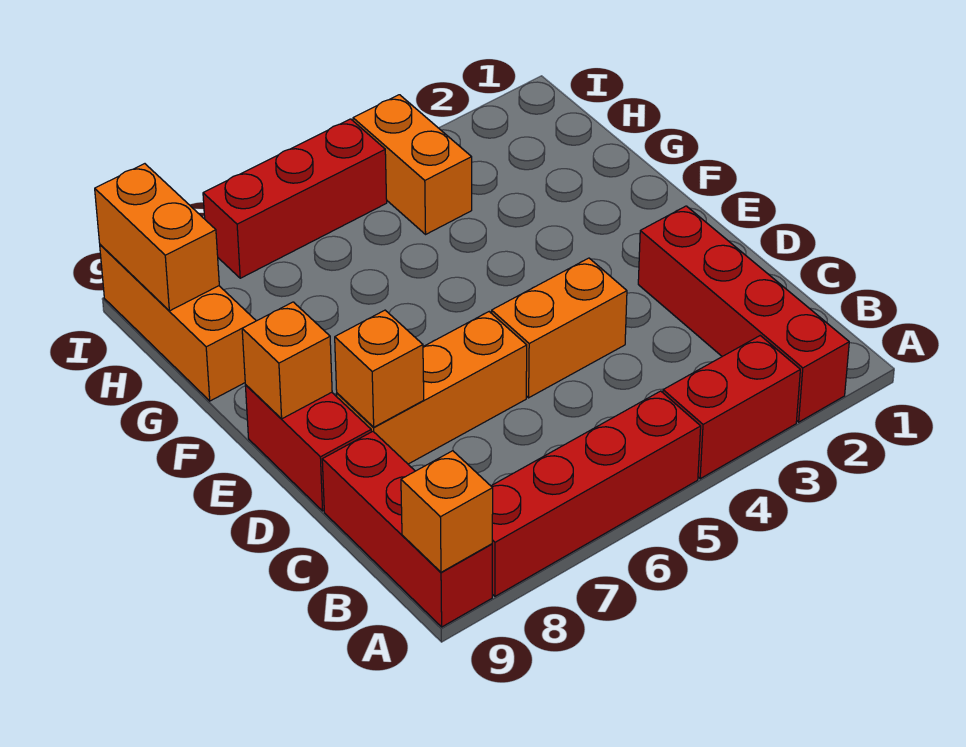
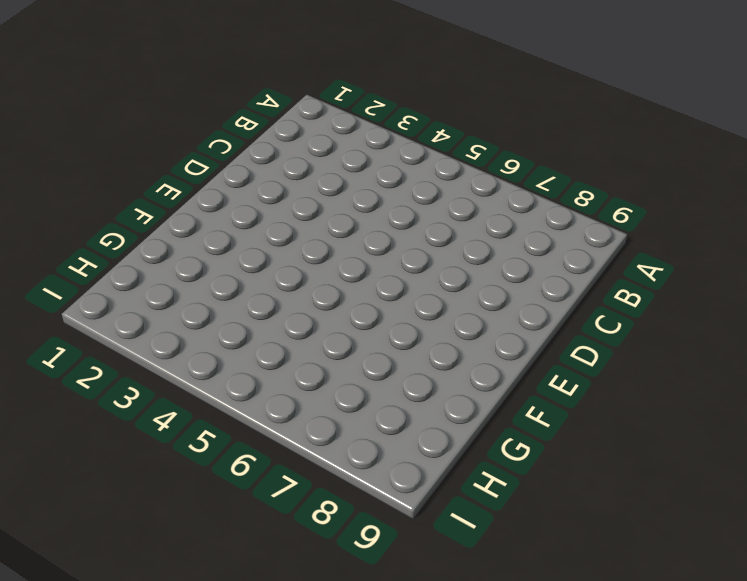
none -> red 1x4 brick [638,206,849,422]
none -> red 1x2 brick [663,336,800,479]
none -> red 1x4 brick [491,391,701,596]

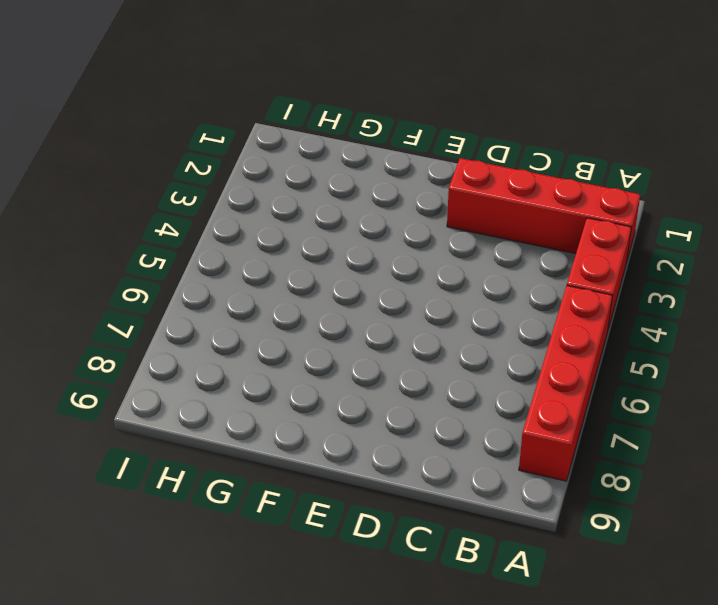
none -> red 1x3 brick [322,432,492,627]
none -> orange 1x2 brick [492,258,627,398]
none -> orange 1x3 brick [337,312,527,464]

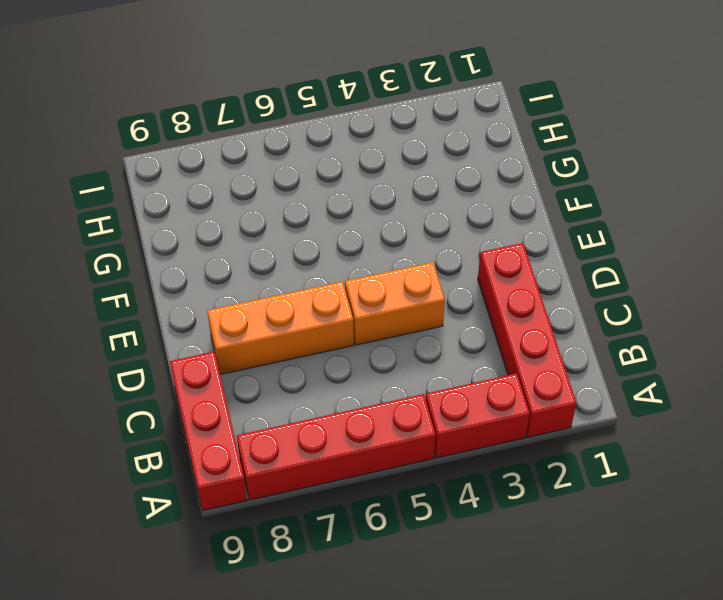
none -> red 1x2 brick [245,385,371,511]
none -> orange 1x3 brick [100,245,256,401]
none -> orange 1x2 brick [353,95,472,234]

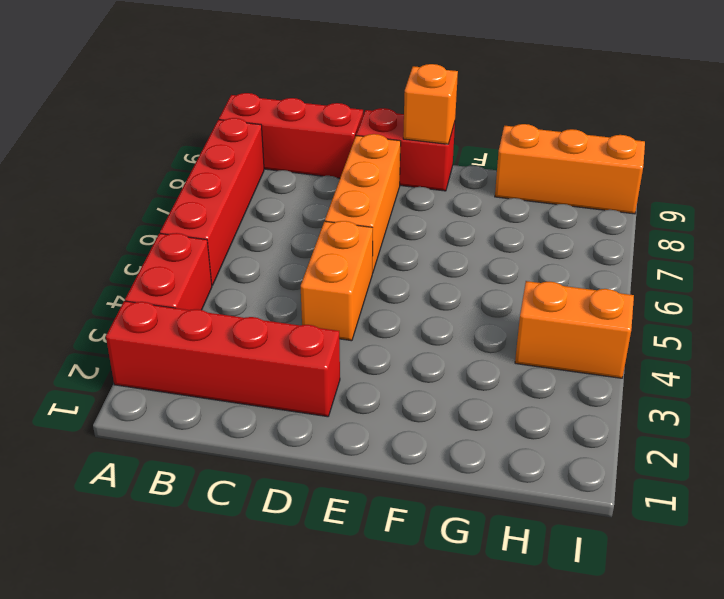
none -> red 1x3 brick [203,119,387,278]
none -> orange 1x1 brick [401,451,493,572]
none -> orange 1x1 brick [335,310,424,427]

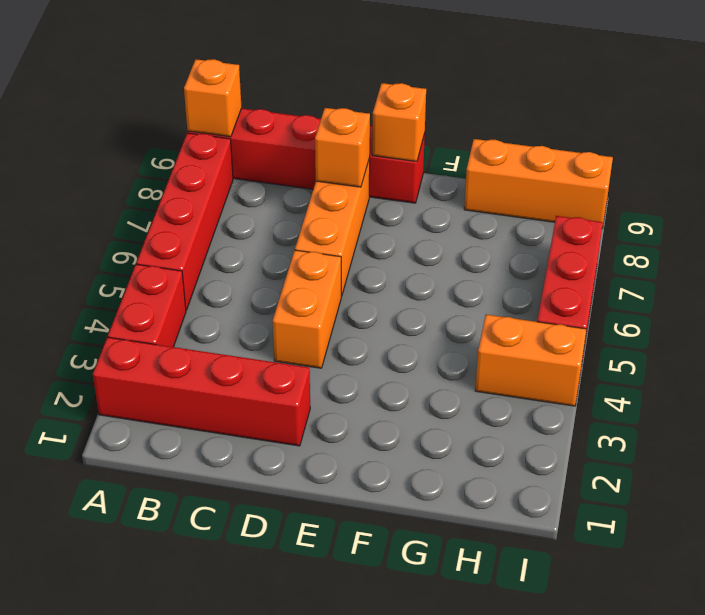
none -> orange 1x2 brick [95,164,219,311]

